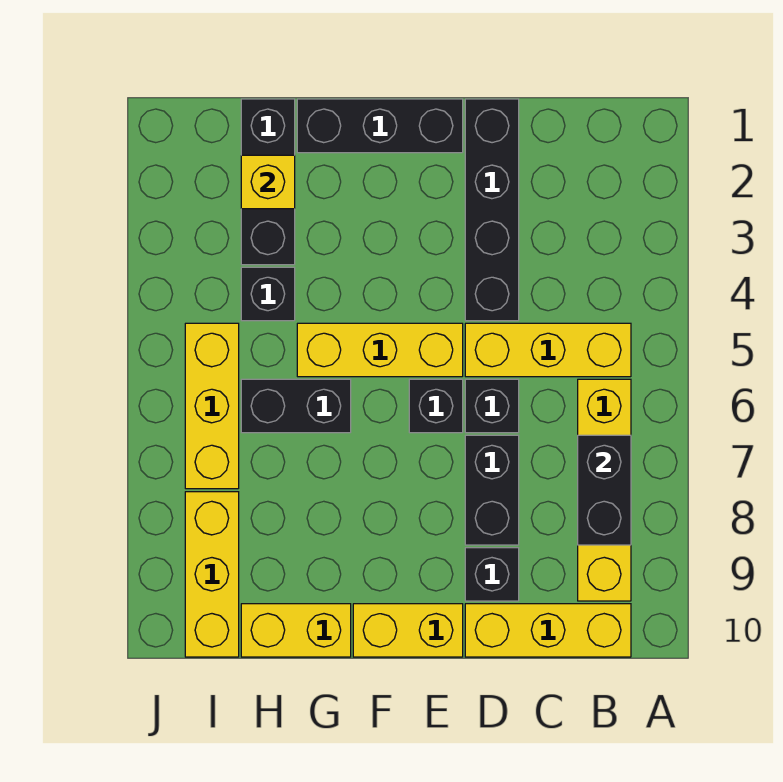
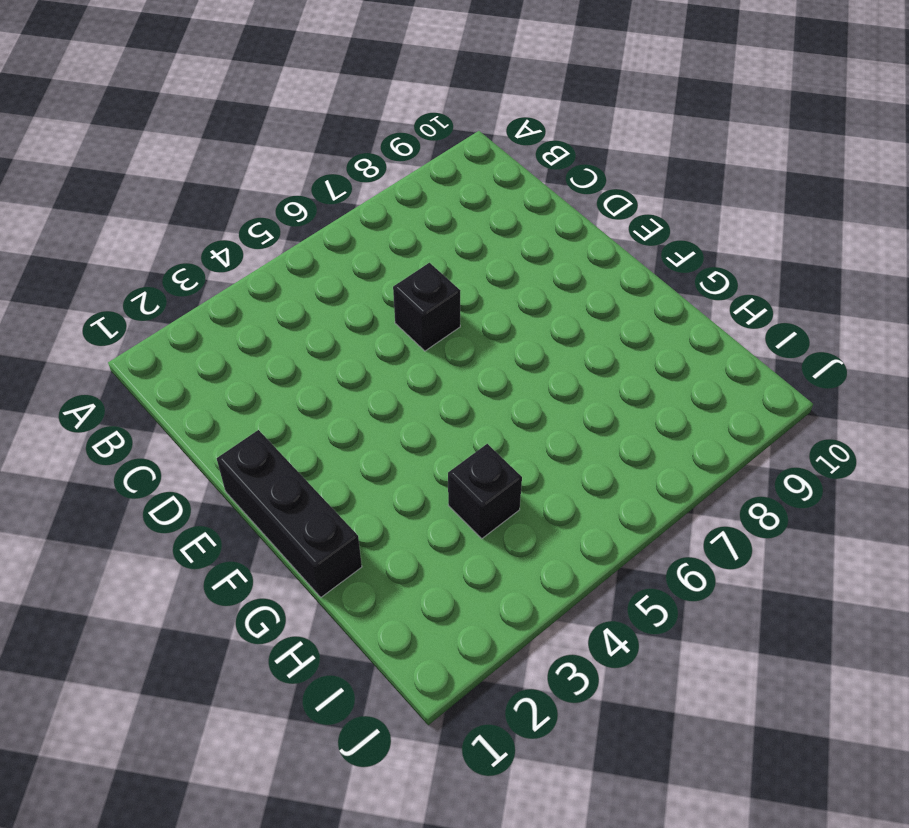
none -> yellow 1x3 brick [465,323,631,377]
none -> yellow 1x4 brick [578,379,631,601]
none -> yellow 1x3 brick [465,604,631,657]

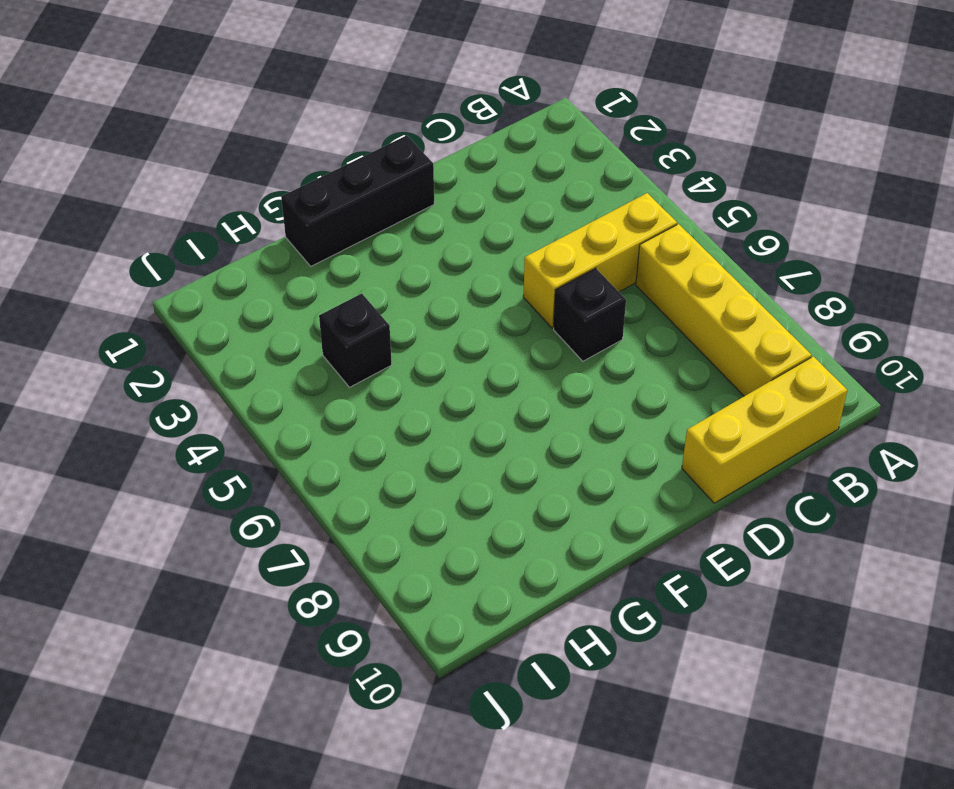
none -> black 1x4 brick [465,99,519,321]
none -> black 1x2 brick [465,435,519,545]
none -> black 1x1 brick [465,548,519,601]

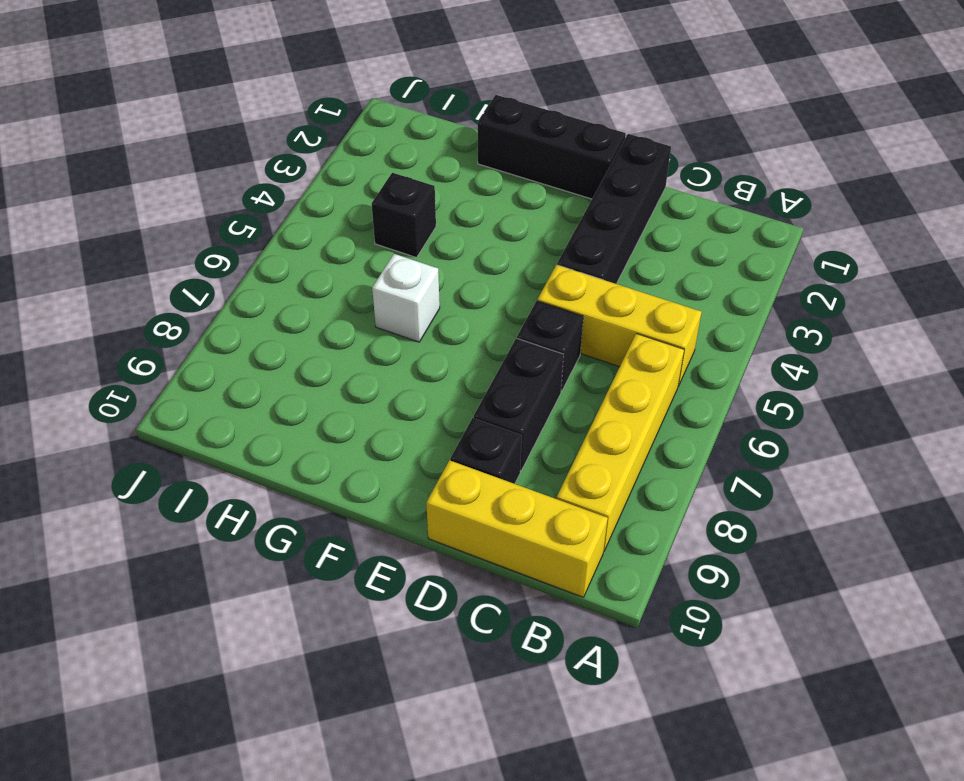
white 1x1 brick [372,254,440,342] -> black 1x2 brick [241,379,351,433]
none -> yellow 1x3 brick [297,323,463,377]
none -> black 1x1 brick [409,379,463,433]
none -> yellow 1x2 brick [353,604,463,657]

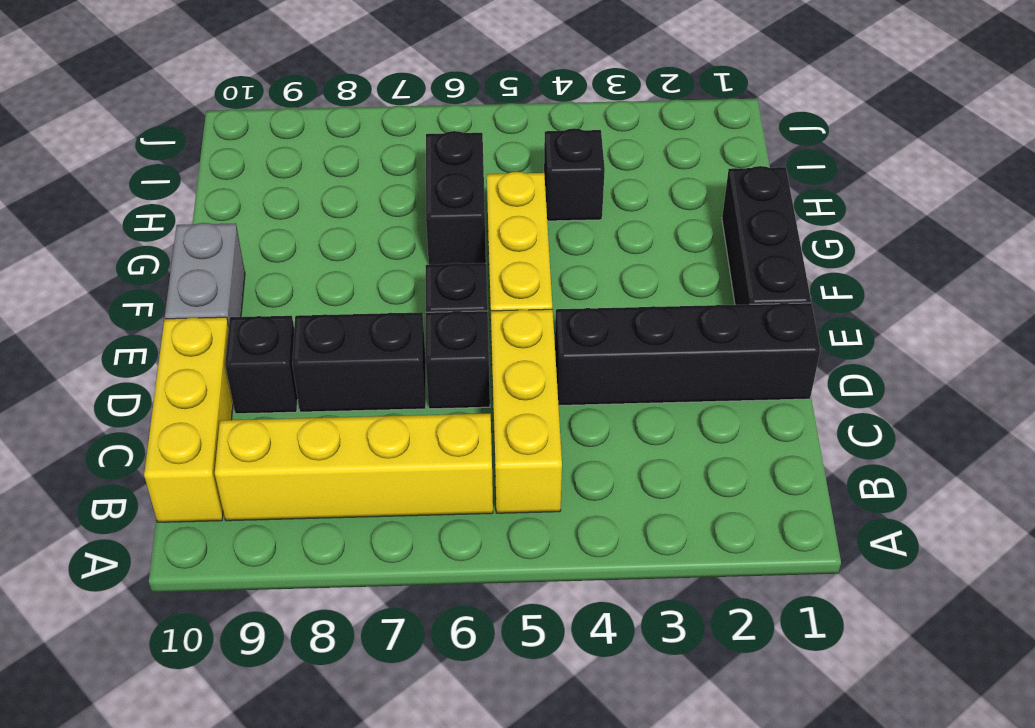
grey 1x2 brick [165,223,245,326] -> yellow 1x2 brick [353,604,463,657]
none -> yellow 1x2 brick [241,604,351,657]
none -> black 1x3 brick [241,99,295,265]
none -> yellow 1x3 brick [185,323,239,489]

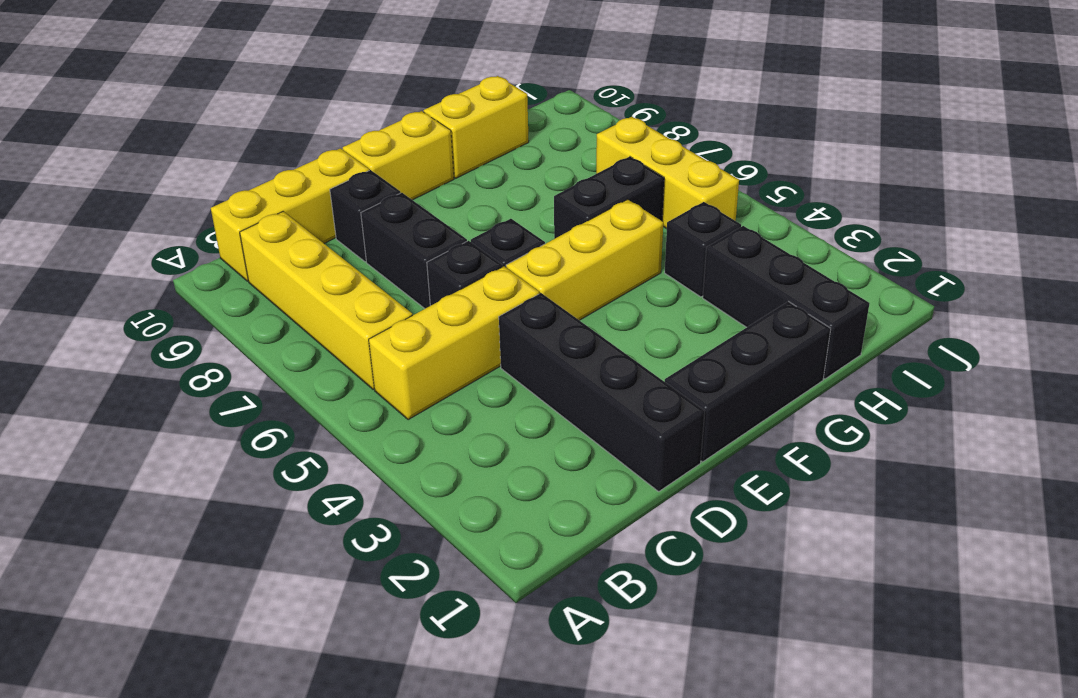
none -> yellow 1x3 brick [185,492,239,657]
none -> black 1x2 brick [578,435,631,545]
none -> yellow 1x1 brick [241,155,295,209]

